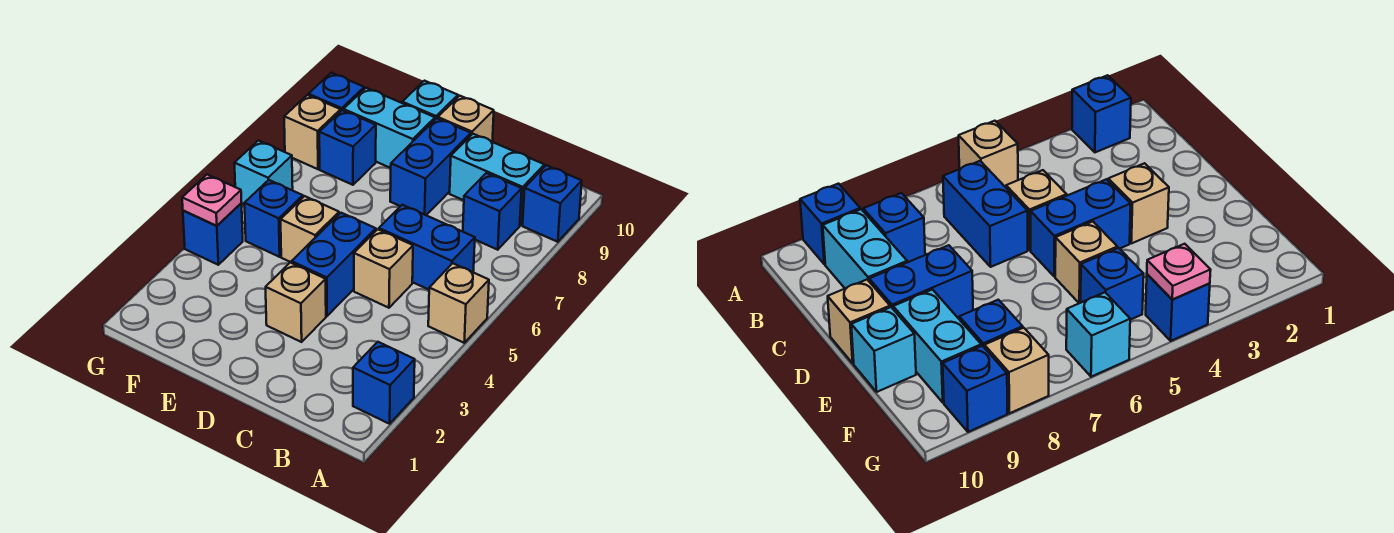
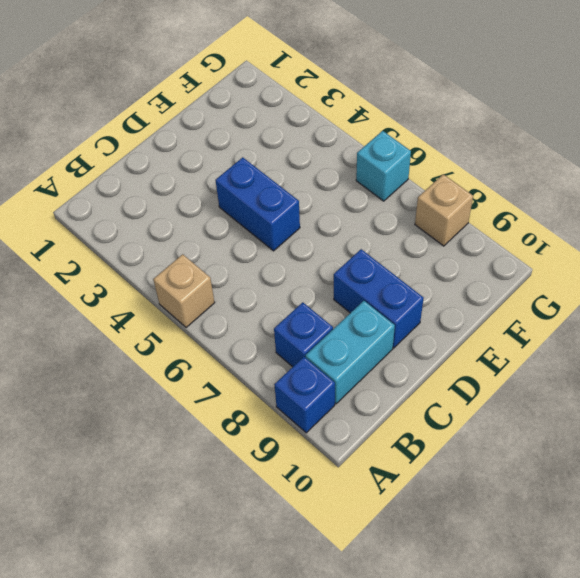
none -> blue 1x1 brick [353,342,415,424]
none -> blue 1x2 brick [379,205,475,290]
none -> tan 1x1 brick [354,229,413,308]

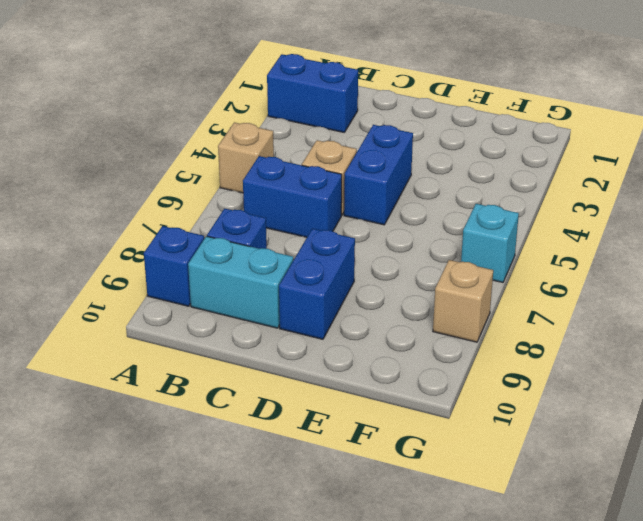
blue 1x2 brick [267,54,358,132] -> blue 1x1 brick [353,342,415,424]
none -> tan 1x1 brick [266,262,326,342]
none -> tan 1x1 brick [438,96,494,142]
none -> tan 1x1 brick [281,196,339,263]

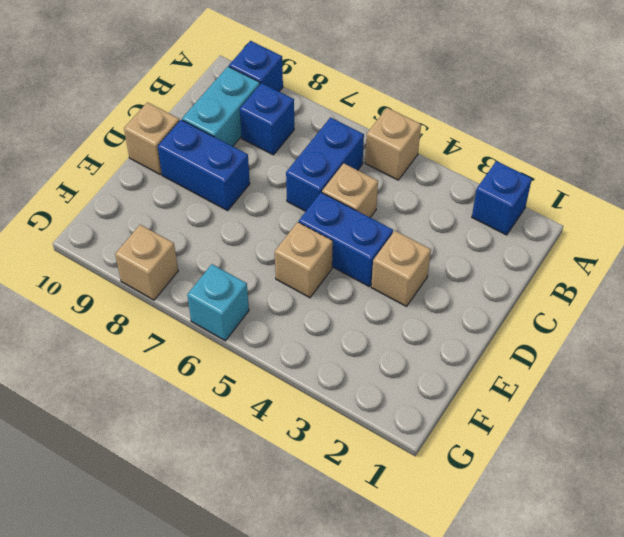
none -> cyan 1x2 brick [343,88,435,168]
none -> cyan 1x1 brick [402,81,458,119]
none -> blue 1x1 brick [245,180,303,257]

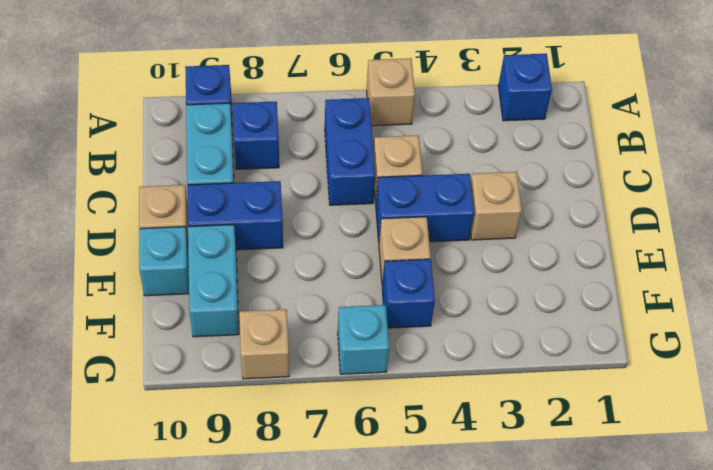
none -> blue 1x1 brick [319,110,376,185]
none -> blue 1x1 brick [183,203,243,265]
none -> blue 1x1 brick [308,73,364,111]

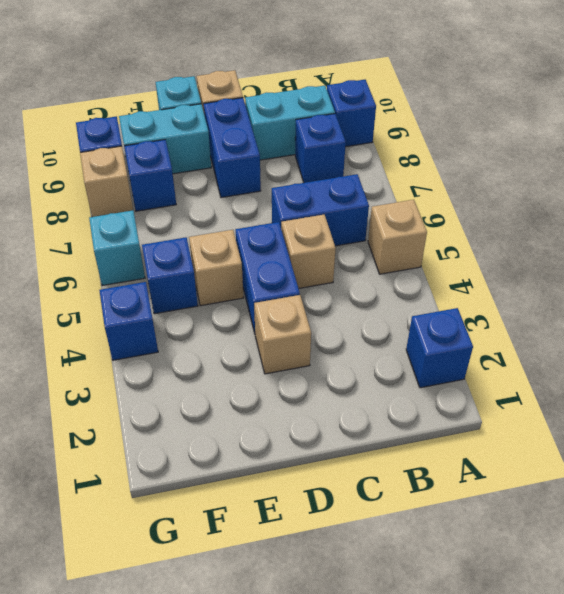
none -> pink 1x1 plate [182,175,242,226]

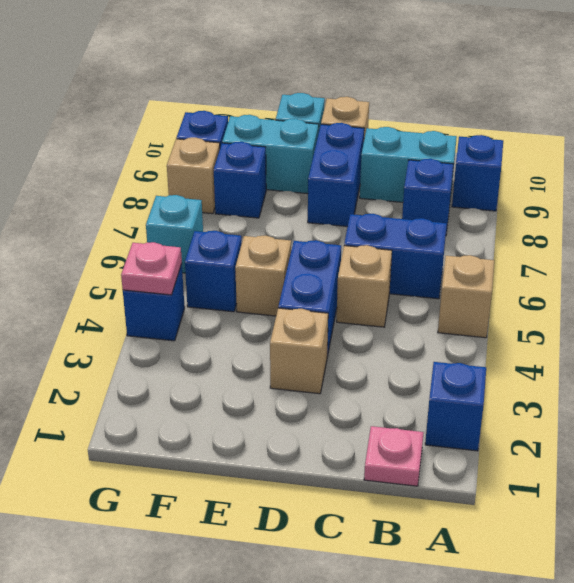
pink 1x1 plate [364,426,424,486] -> none

